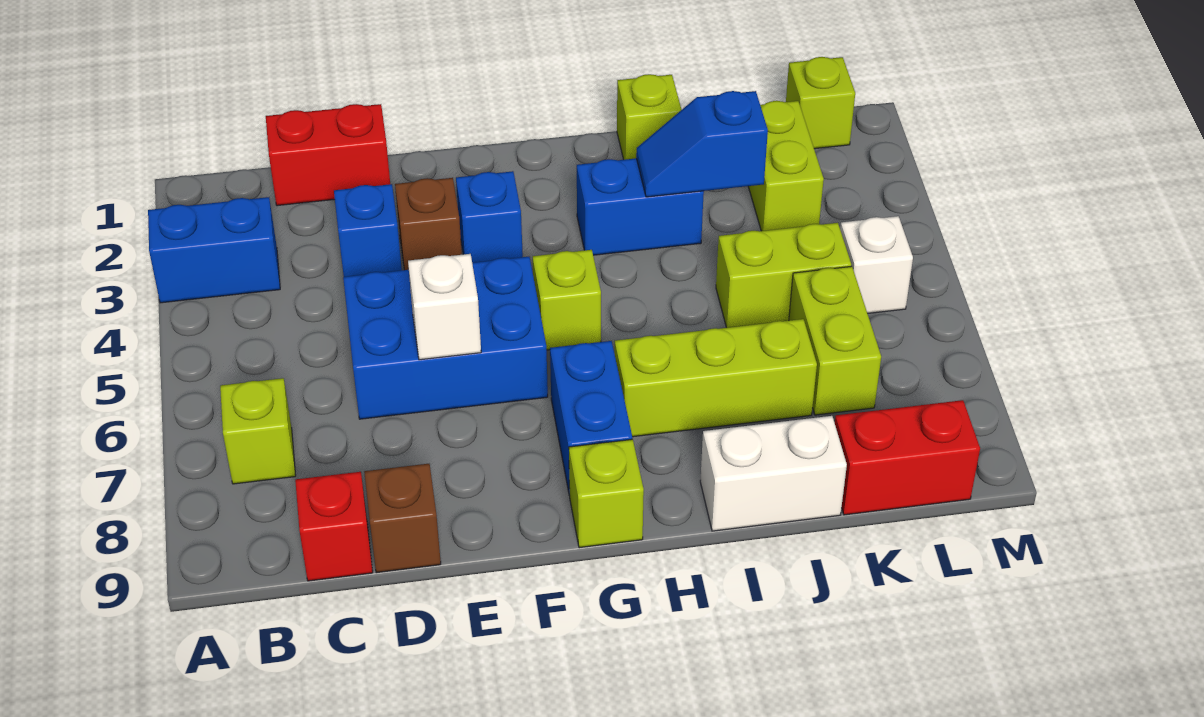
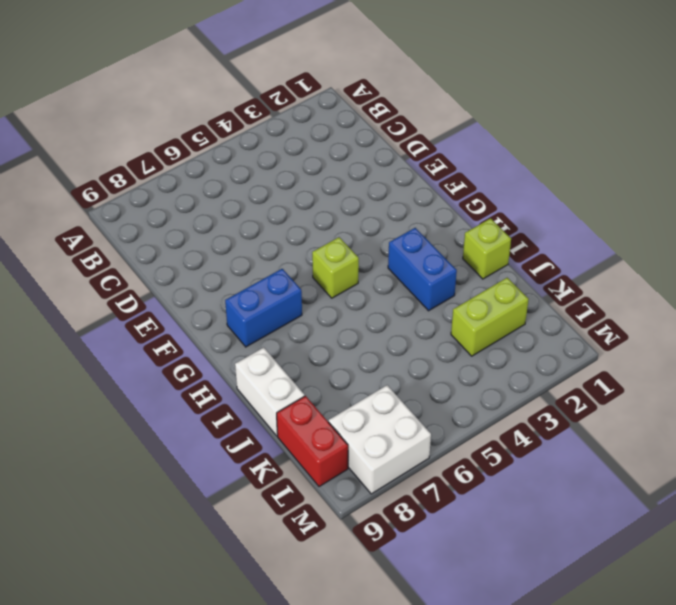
white 2x2 brick [329,385,431,494] -> none
none -> blue 1x2 brick [148,197,280,303]
none -> lime 1x1 brick [220,378,296,484]
none -> red 1x2 brick [266,104,390,206]

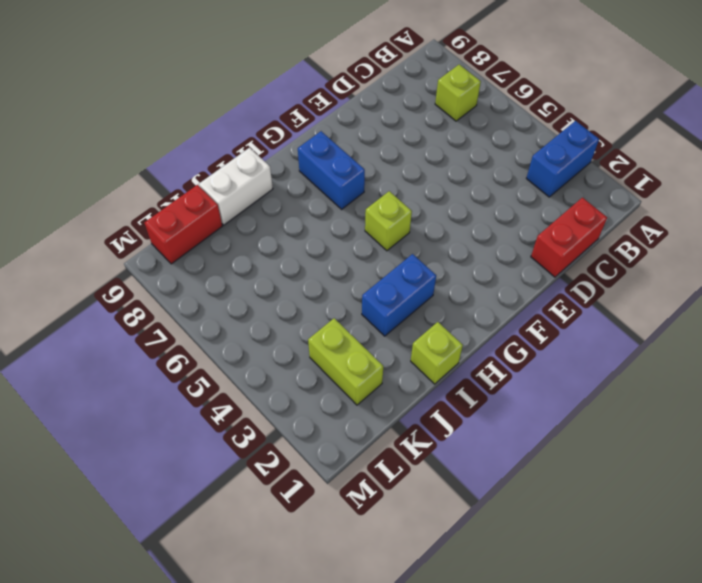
none -> red 1x1 brick [295,472,373,581]
none -> blue 1x1 brick [334,184,402,277]
none -> blue 2x3 brick [343,257,548,419]

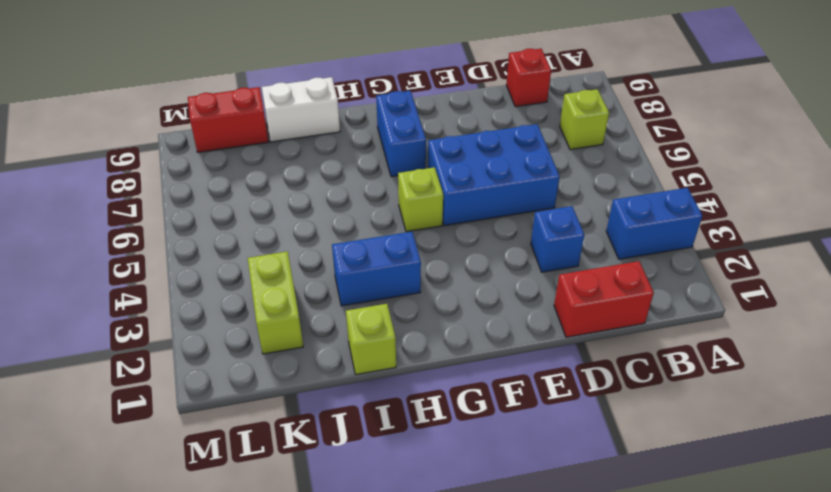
none -> brown 1x1 brick [364,464,441,573]
none -> brown 1x1 brick [395,178,462,270]
none -> blue 1x1 brick [456,171,523,263]

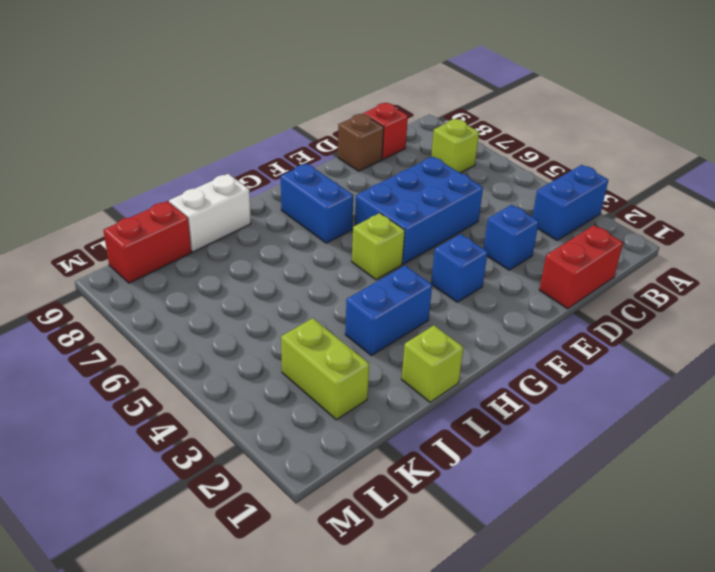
none -> brown 1x1 brick [395,178,462,270]
none -> lime 1x1 brick [569,439,644,548]
none -> lime 1x3 brick [615,319,817,437]

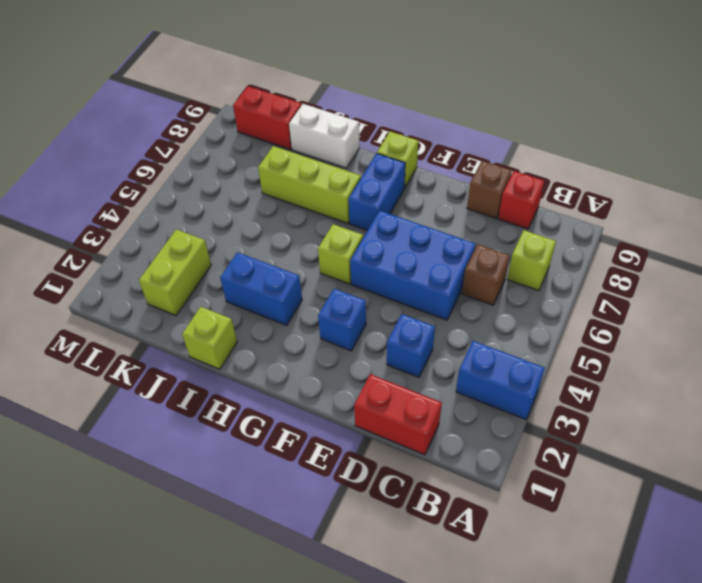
brown 1x1 brick [462,244,510,305] -> brown 1x1 brick moved to [395,178,462,270]
none -> lime 1x2 brick [716,223,851,328]
none -> lime 1x2 brick [789,266,881,415]
none -> lime 1x1 brick [786,57,855,149]

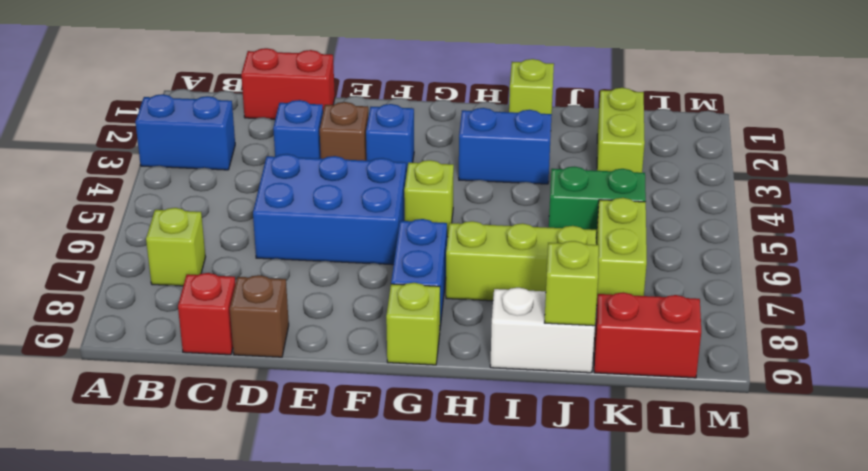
green 1x2 brick [549,167,646,237] -> lime 1x2 brick [716,223,851,328]
lime 1x1 brick [544,241,599,326] -> lime 1x1 brick moved to [786,57,855,149]
none -> white 1x1 brick [840,216,913,313]
none -> white 1x1 brick [408,254,481,360]
none -> blue 1x2 slope [636,91,768,197]

